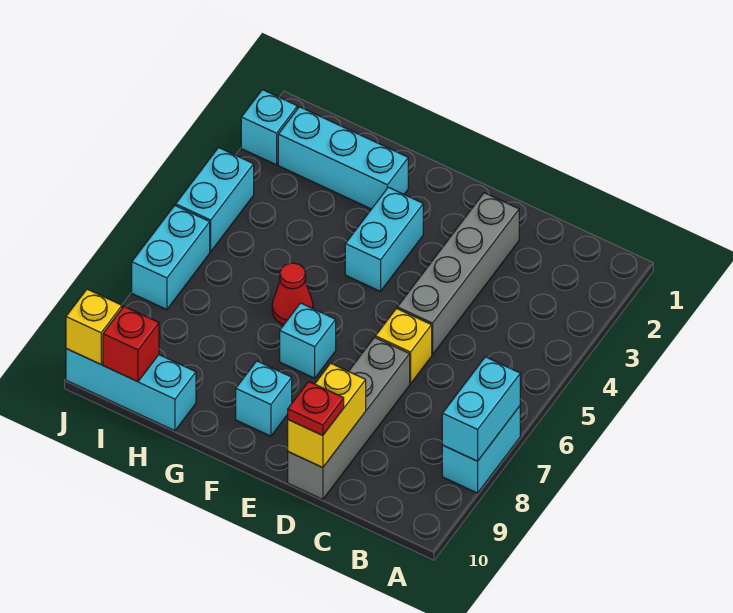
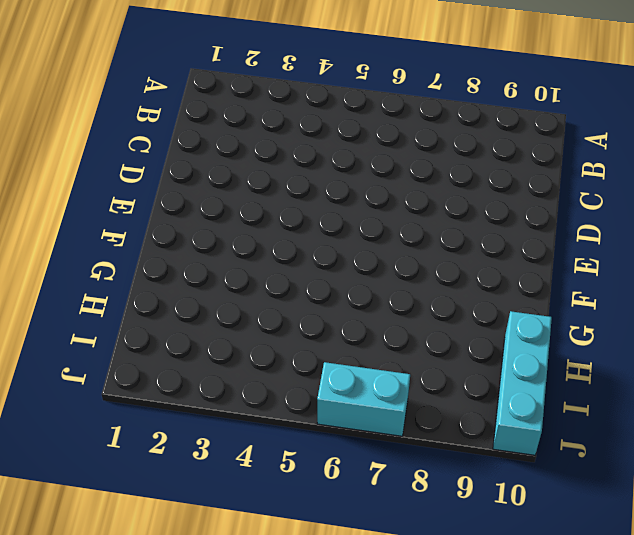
none -> cyan 1x2 brick [442,406,520,493]
none -> grey 1x4 brick [397,193,519,355]
none -> yellow 1x1 brick [375,309,432,384]

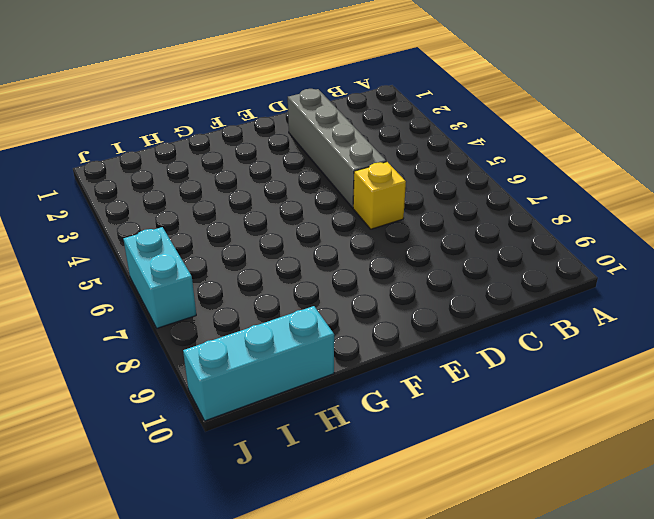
none -> cyan 1x2 brick [442,406,520,493]
none -> grey 1x4 brick [288,337,410,500]
none -> cyan 1x2 brick [345,187,423,292]

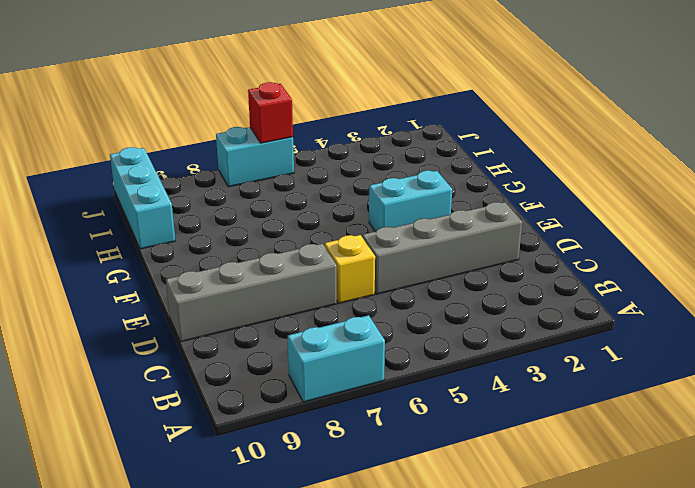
red 1x1 brick [248,82,293,143] -> red 1x1 brick moved to [103,306,159,382]
none -> cyan 1x1 brick [280,303,336,378]
none -> cyan 1x1 brick [236,361,292,436]
none -> cyan 1x3 brick [278,107,408,209]

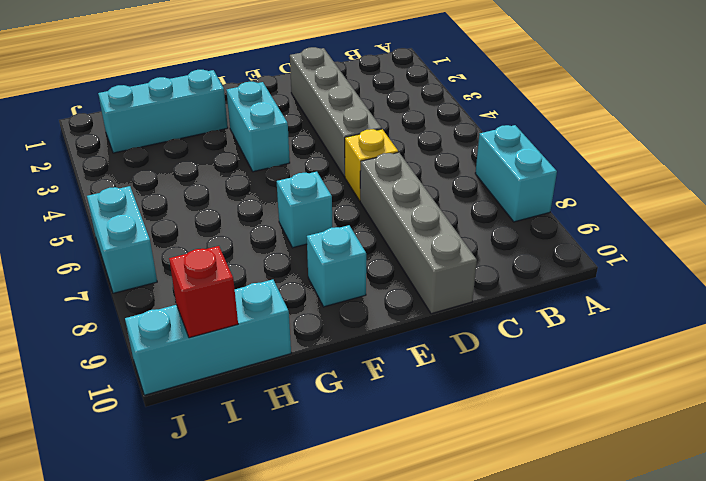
none -> red 1x1 cone [272,263,313,325]
none -> cyan 1x1 brick [241,90,297,165]
none -> cyan 1x2 brick [176,148,254,252]

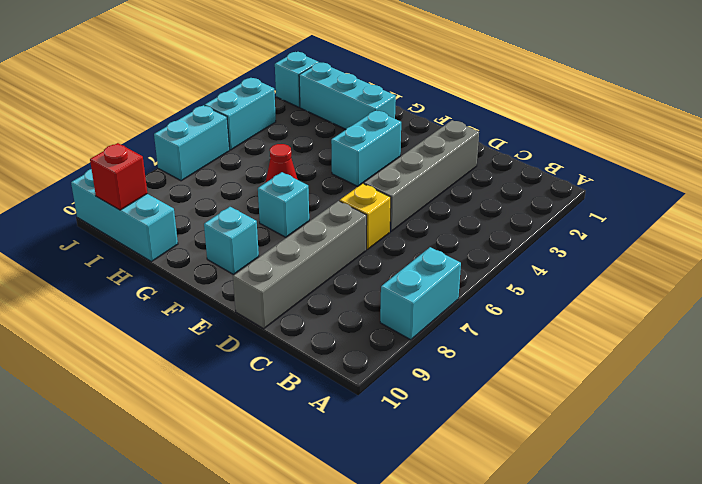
none -> cyan 1x2 brick [442,357,520,461]
none -> yellow 1x2 brick [288,363,366,468]
none -> yellow 1x1 brick [66,289,122,364]

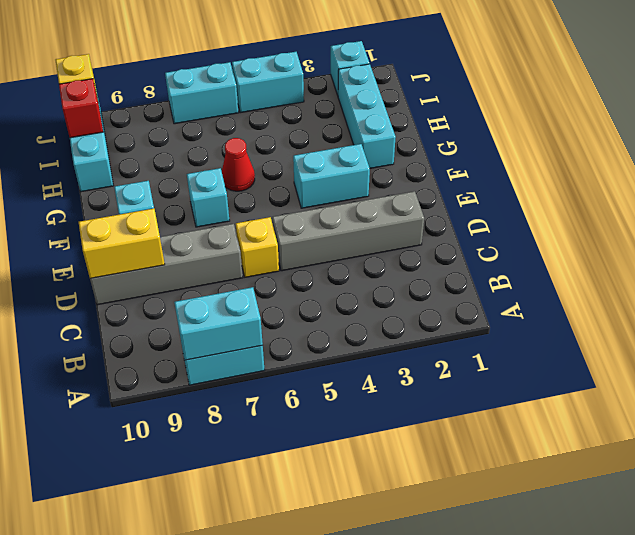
none -> red 1x1 plate [288,382,344,436]

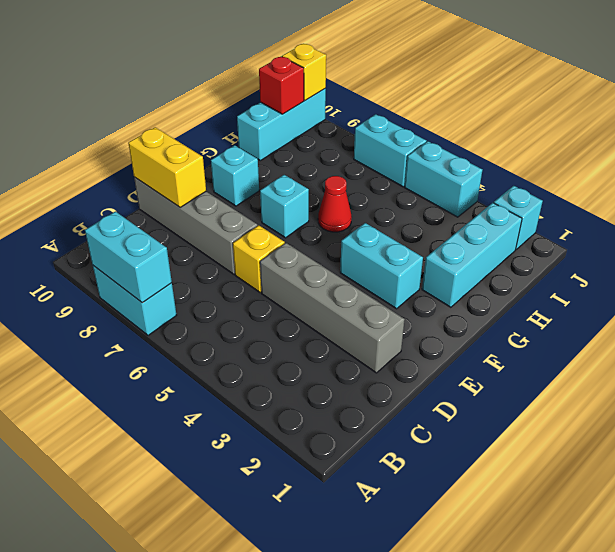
none -> red 1x1 plate [288,382,344,436]

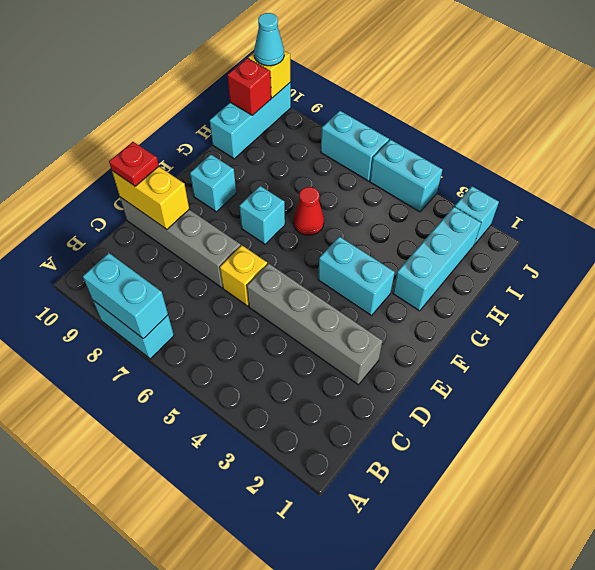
cyan 1x1 cone [254,13,284,66] -> none

